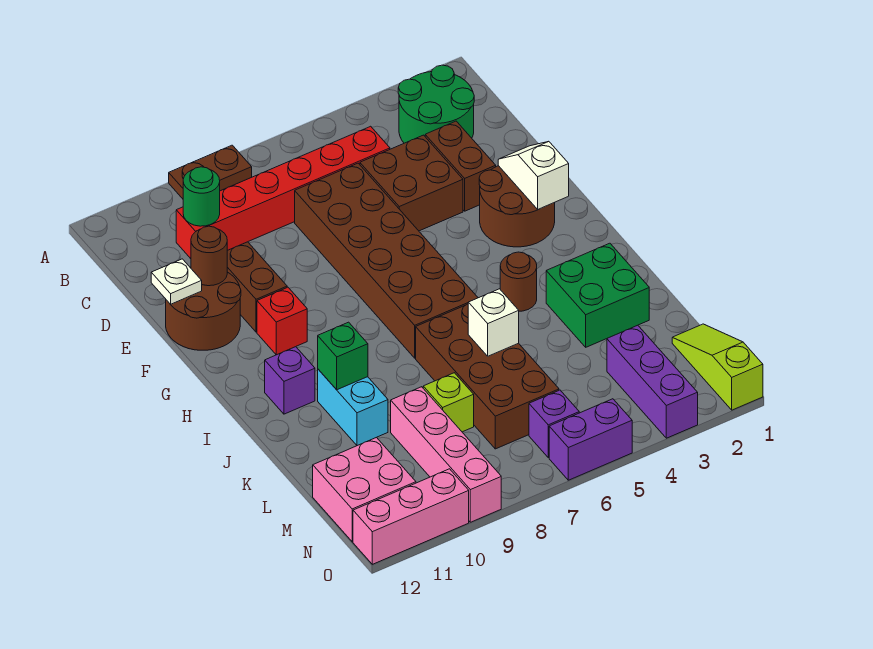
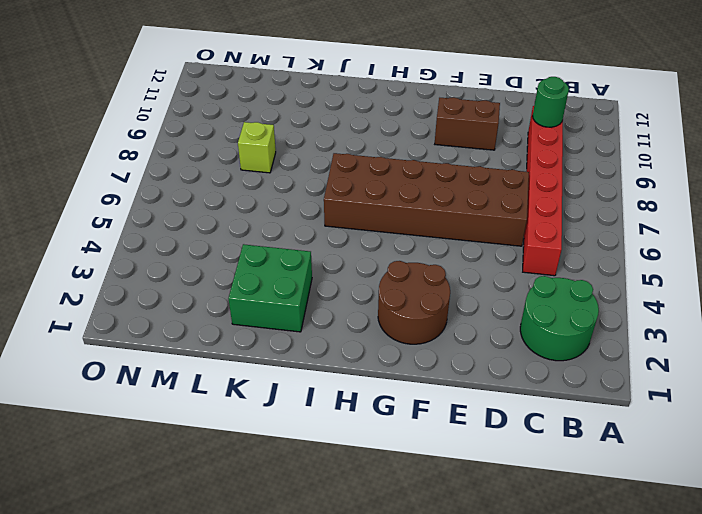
none -> brown 1x2 plate [169,145,252,199]
none -> brown 1x2 brick [425,121,496,211]
none -> brown 2x2 brick [360,135,463,231]

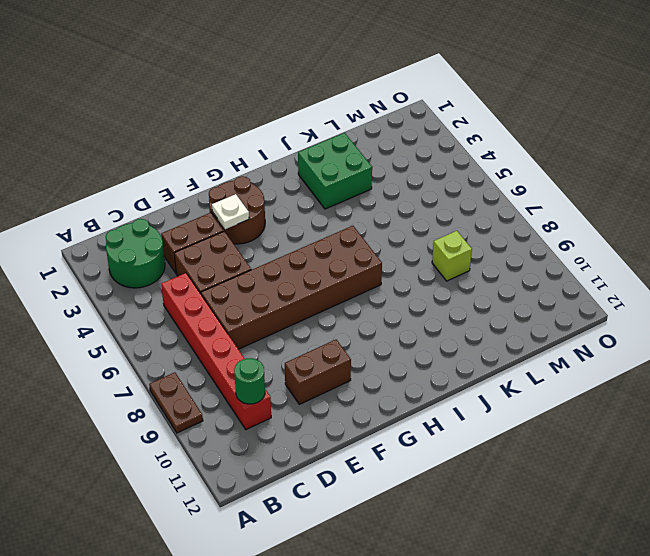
white 1x1 plate [212,194,249,229] -> white 1x1 plate moved to [151,259,202,304]
none -> brown 2x2 round brick [166,267,241,350]
none -> red 1x1 brick [257,287,307,355]
none -> brown 1x1 round brick [500,252,537,311]

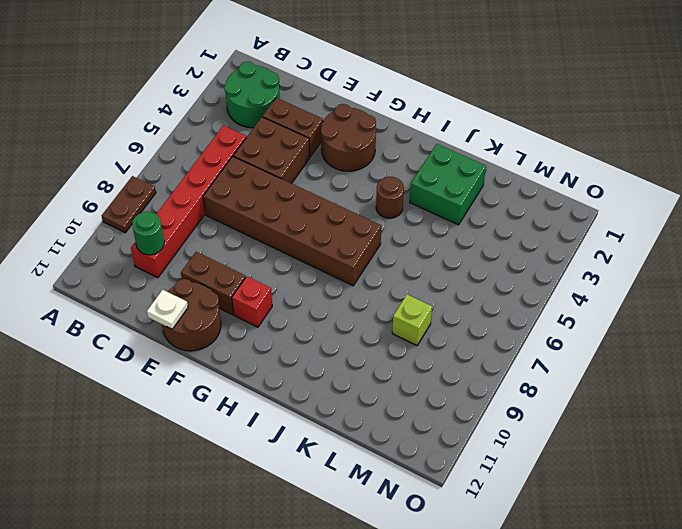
none -> purple 1x1 brick [265,347,315,414]
none -> brown 2x4 brick [416,304,559,449]
none -> cyan 1x2 brick [318,369,388,446]

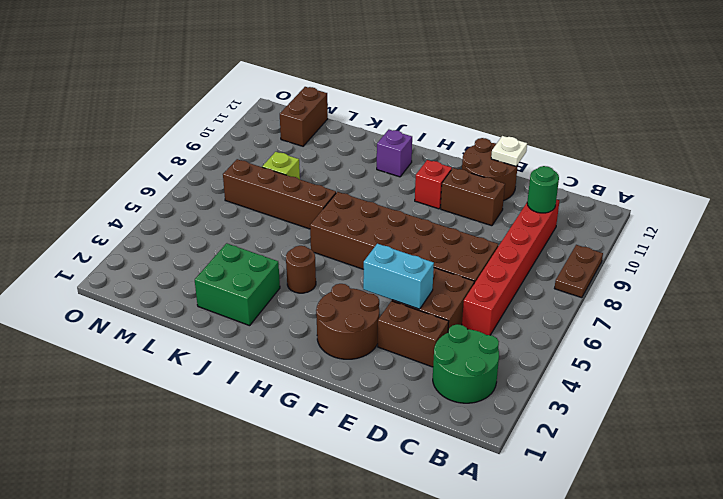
cyan 1x2 brick [363,244,434,309] -> cyan 1x2 brick moved to [318,369,388,446]
brown 1x4 brick [223,159,336,229] -> brown 2x4 brick [416,304,559,449]
brown 1x2 brick [280,87,328,146] -> pink 2x2 brick [313,437,416,542]
none -> pink 1x4 brick [391,387,501,522]
none -> lime 1x3 slope [672,324,763,410]
none -> purple 1x3 brick [607,325,698,438]

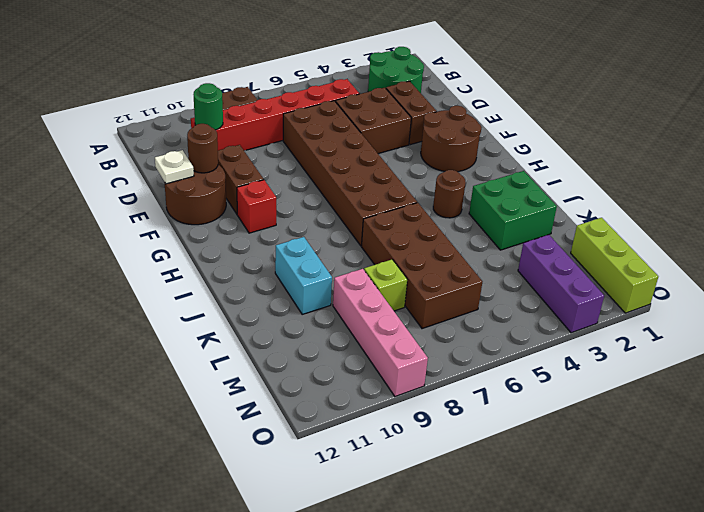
lime 1x3 brick [571,218,658,313] -> lime 1x3 slope [672,324,763,410]
none -> purple 1x1 brick [265,347,315,414]
none -> pink 2x2 brick [313,437,416,542]
none -> purple 1x1 brick [529,390,579,458]

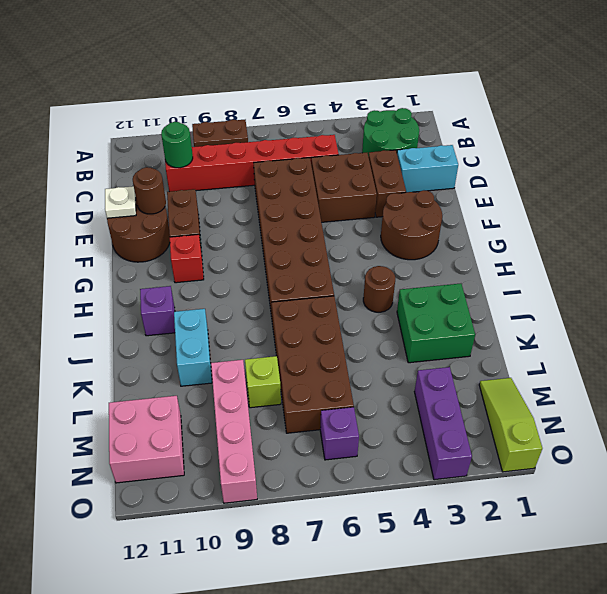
cyan 1x2 brick [397,145,458,192] -> none
none -> purple 1x2 brick [549,399,632,480]
none -> pink 1x3 brick [353,469,469,564]
none -> white 1x2 slope [498,141,569,209]

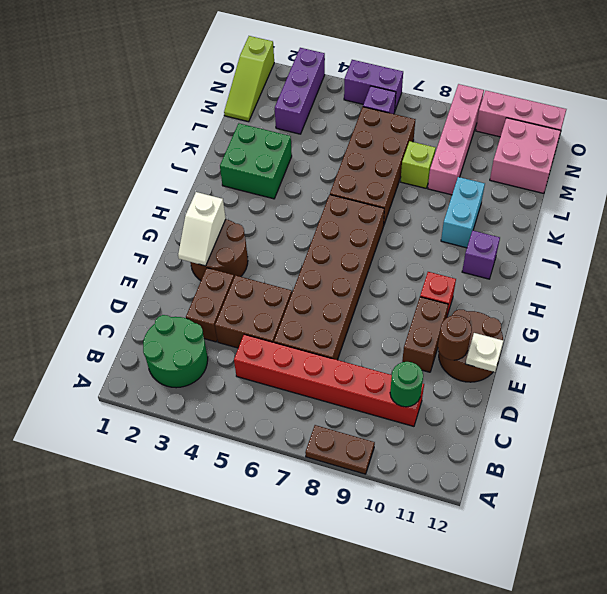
none -> brown 1x1 round brick [500,252,537,311]
none -> green 1x1 brick [318,322,368,390]
none -> white 1x1 brick [468,289,519,356]

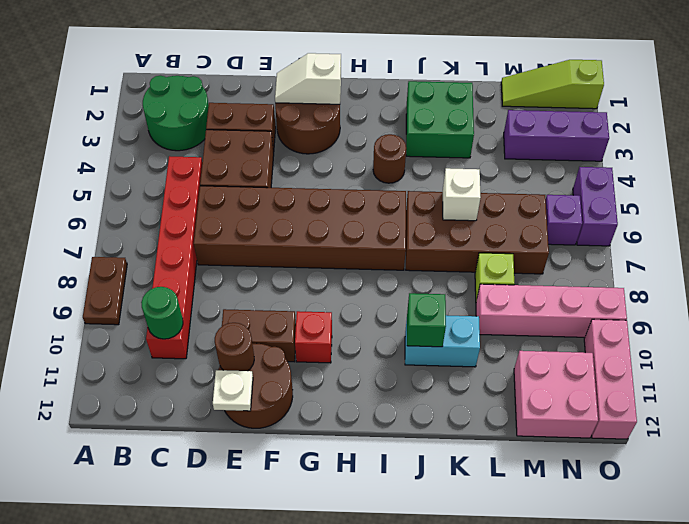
none -> purple 1x1 brick [265,347,315,414]

